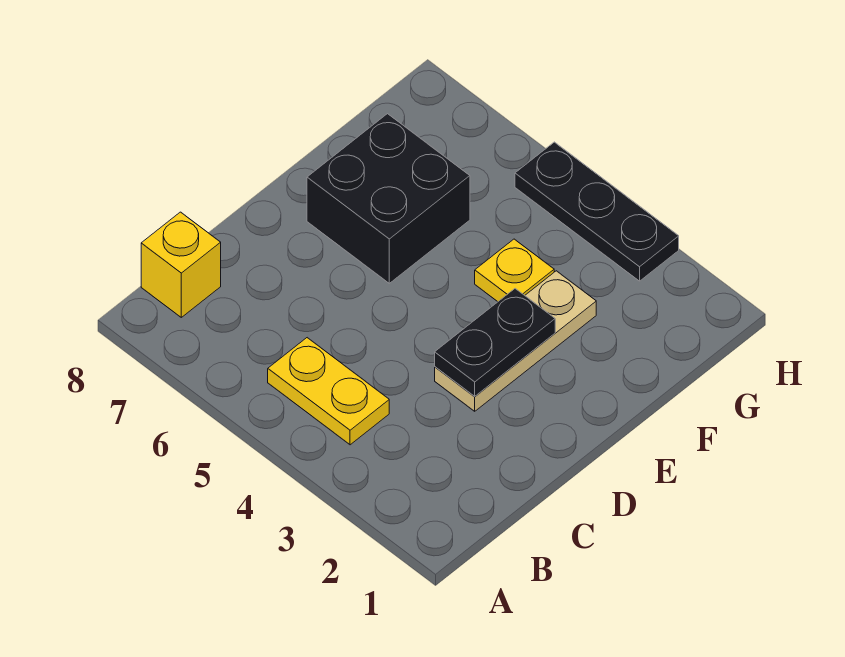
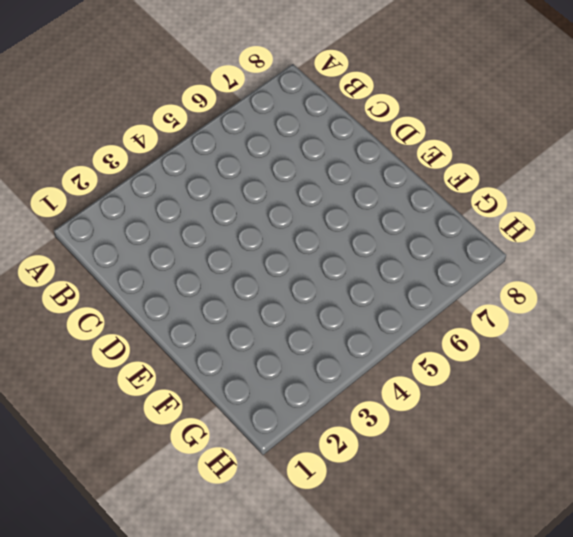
none -> yellow 1x2 plate [268,338,389,445]
none -> yellow 1x1 brick [141,212,221,317]

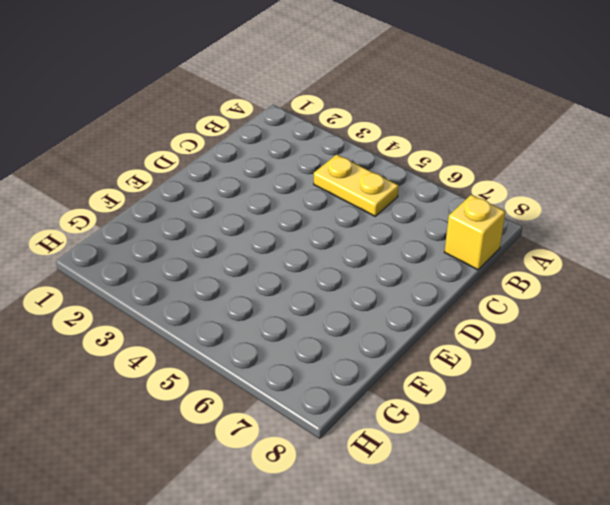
none -> tan 1x3 plate [435,271,596,411]
none -> black 2x2 brick [307,114,470,283]

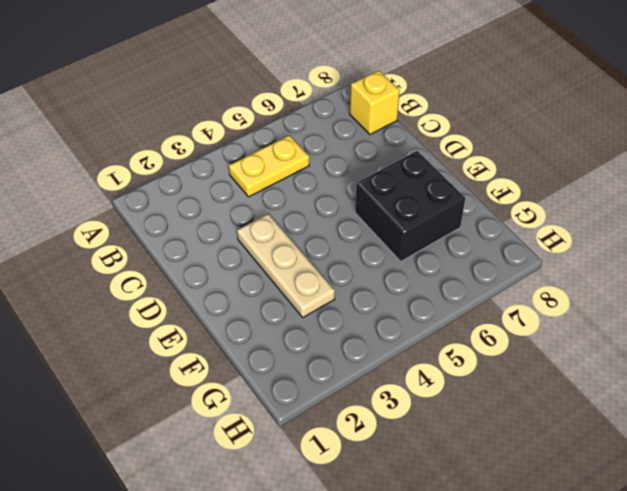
none -> yellow 1x1 plate [475,239,554,302]
none -> black 1x3 plate [515,142,679,281]

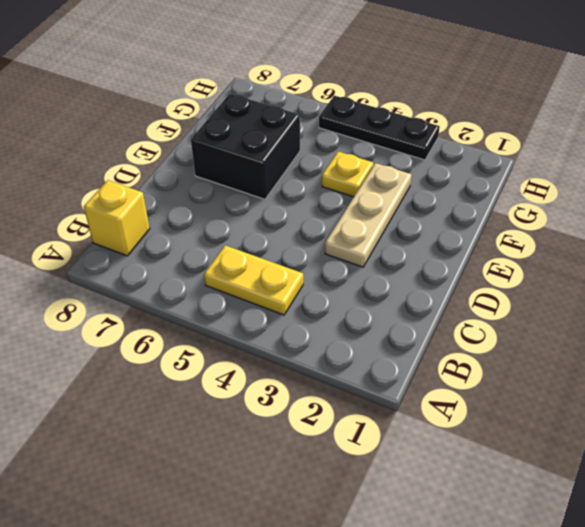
none -> black 1x2 plate [435,289,555,396]

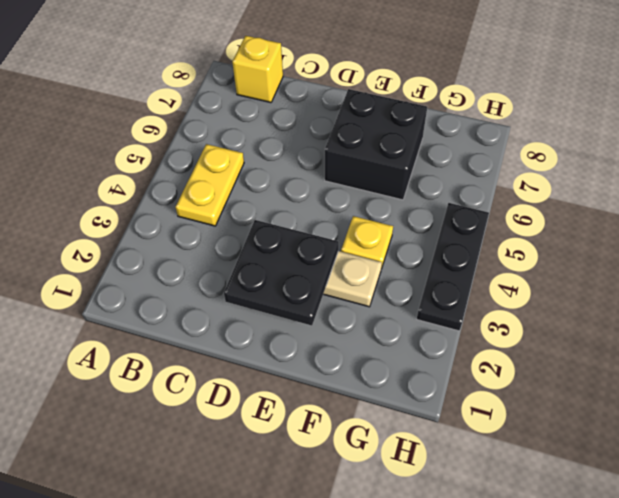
black 2x2 plate [224,220,339,326] -> black 1x2 plate [435,289,555,396]

